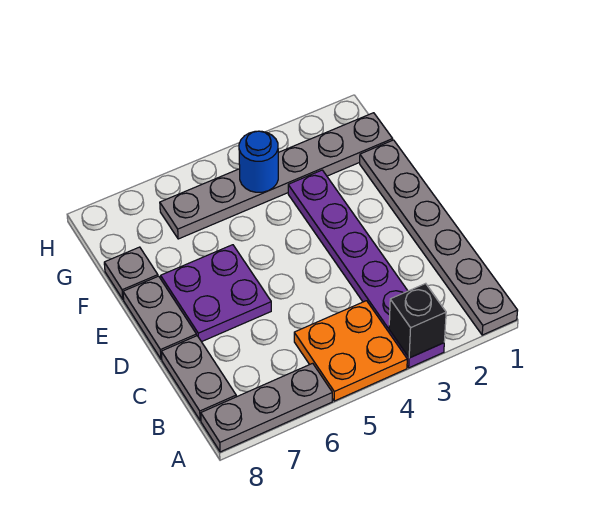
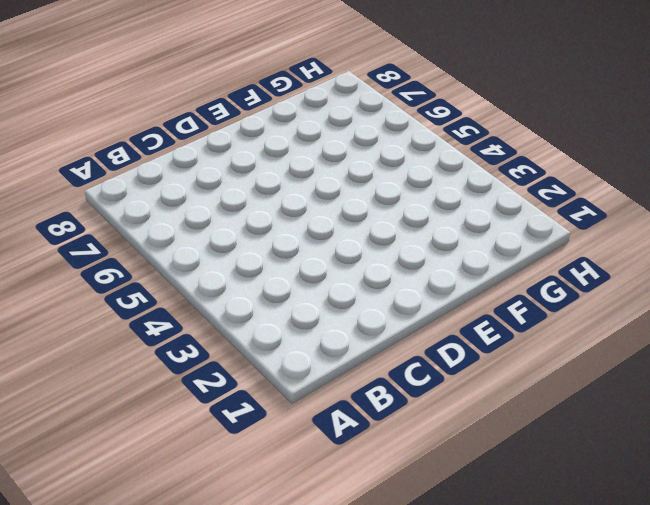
none -> grey 1x6 plate [360,140,518,335]
none -> purple 1x6 plate [288,170,444,368]

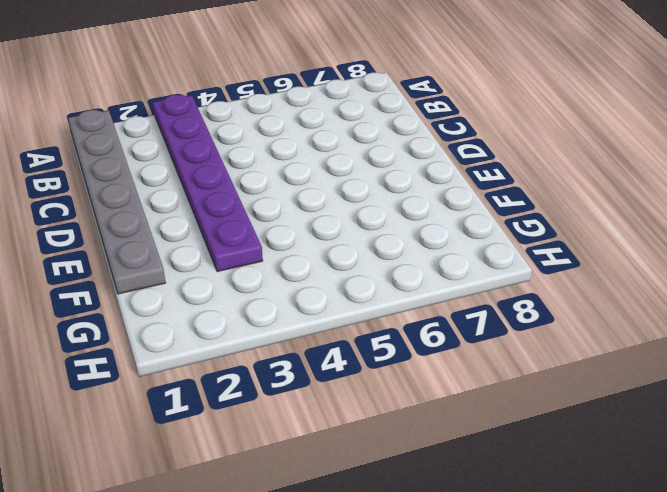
none -> orange 2x2 plate [294,301,407,401]
none -> grey 1x3 plate [201,363,332,452]

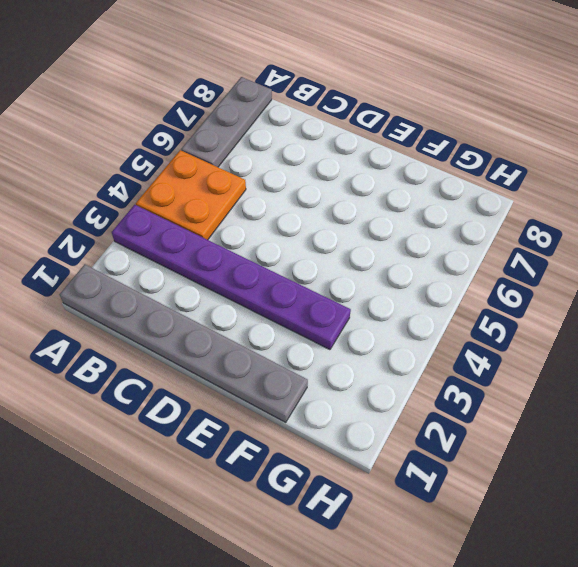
none -> grey 1x2 plate [161,336,236,421]
none -> purple 2x2 plate [161,245,271,342]

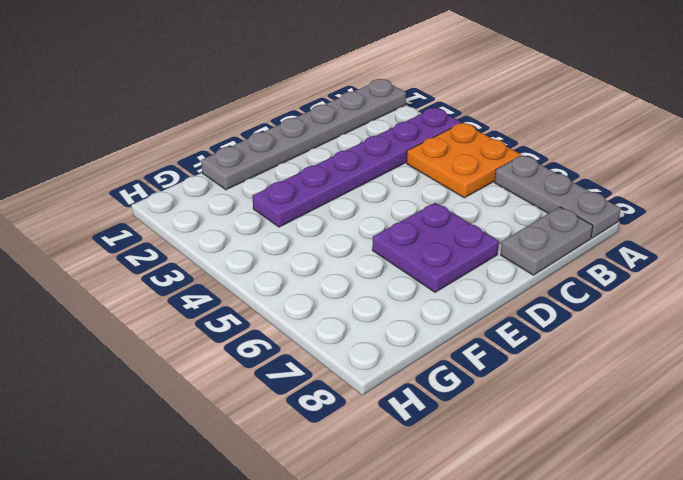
none -> grey 1x2 plate [123,276,197,359]
none -> grey 1x1 plate [104,247,158,299]

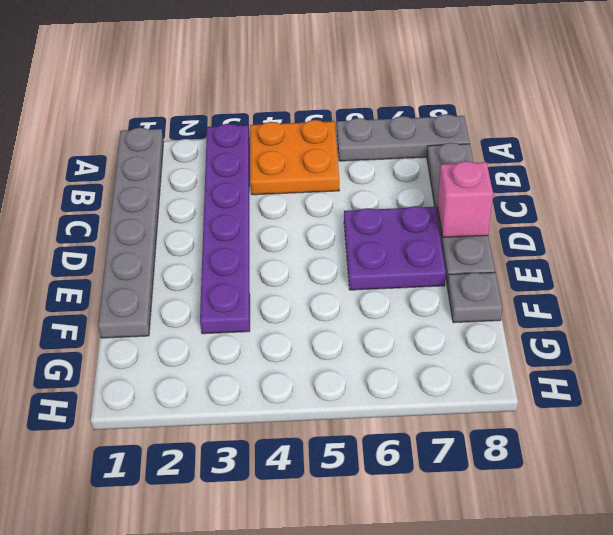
pink 1x1 brick [438,161,493,238] -> none
none -> grey 1x6 plate [160,113,393,239]
none -> black 1x1 brick [389,283,446,358]

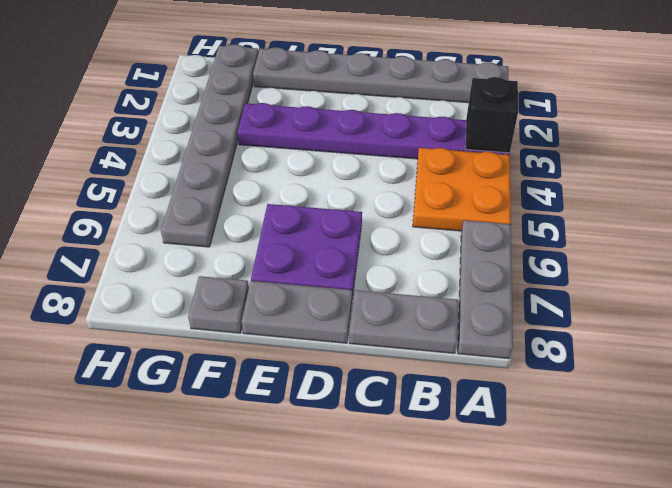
none -> blue 1x1 round brick [239,131,278,192]

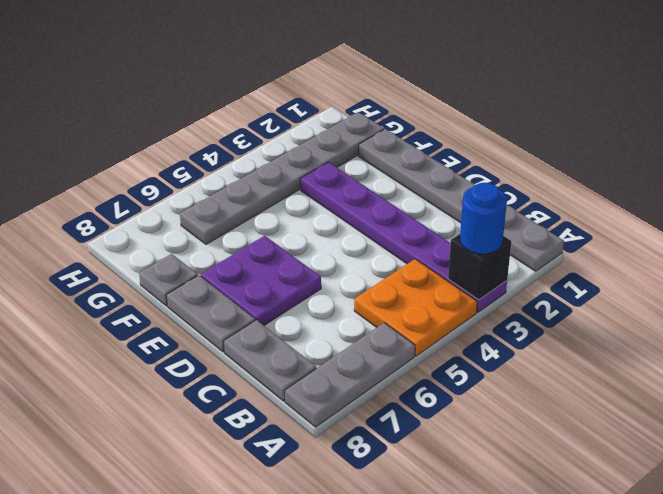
blue 1x1 round brick [460,183,507,254] -> blue 1x1 round brick moved to [239,131,278,192]

